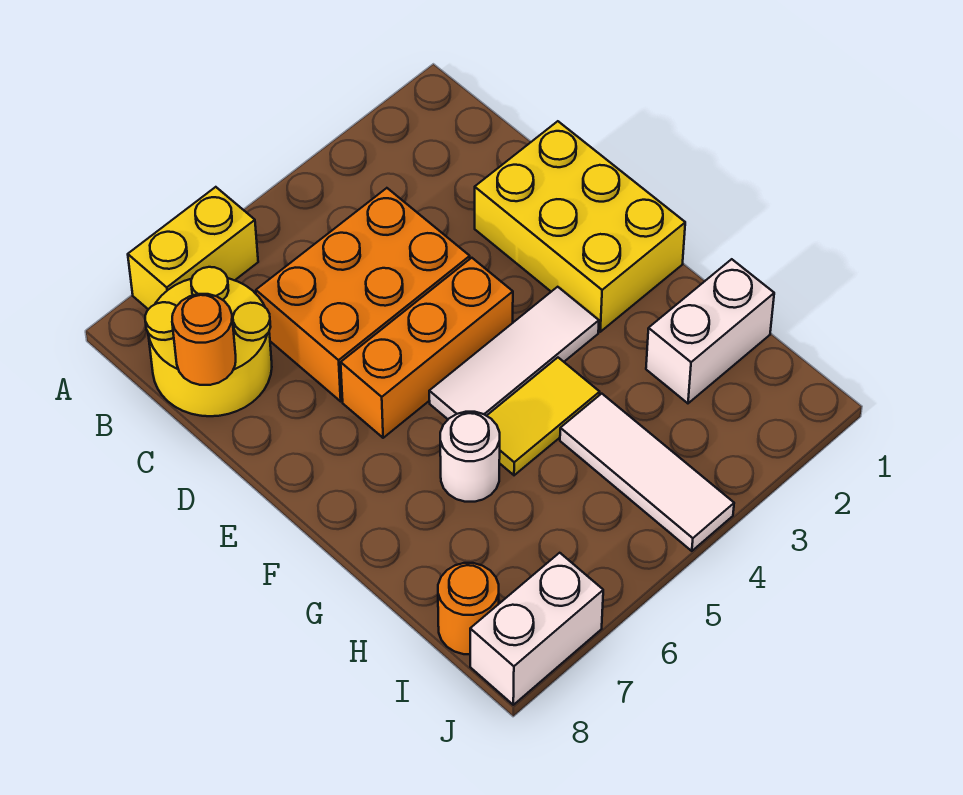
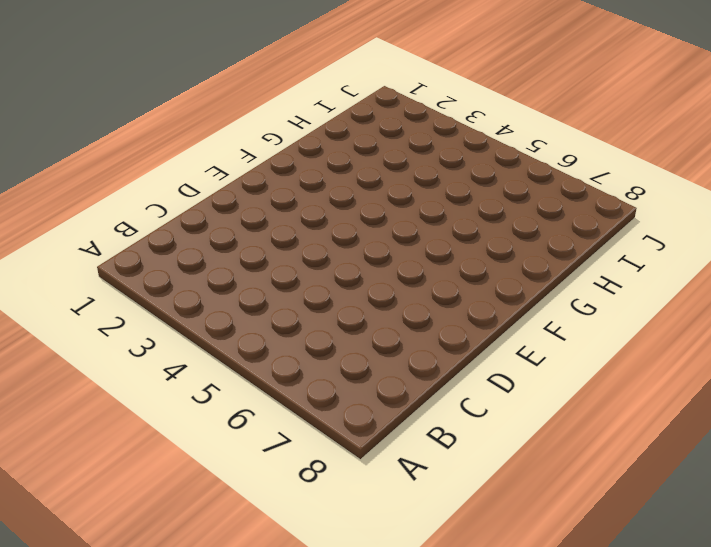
none -> yellow 1x2 brick [128,187,258,309]
none -> yellow 2x2 round brick [145,267,272,416]
none -> orange 2x3 brick [256,188,470,401]

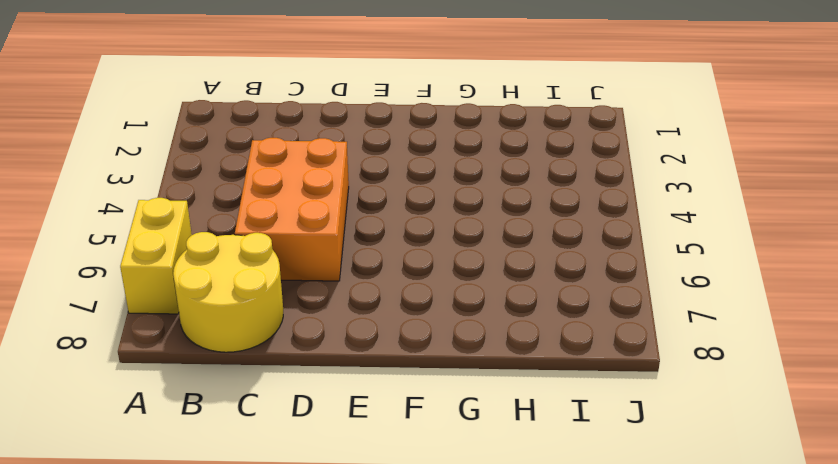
none -> yellow 2x3 brick [475,121,685,332]
none -> orange 1x3 brick [341,258,513,438]
none -> white 1x3 tile [429,287,599,419]

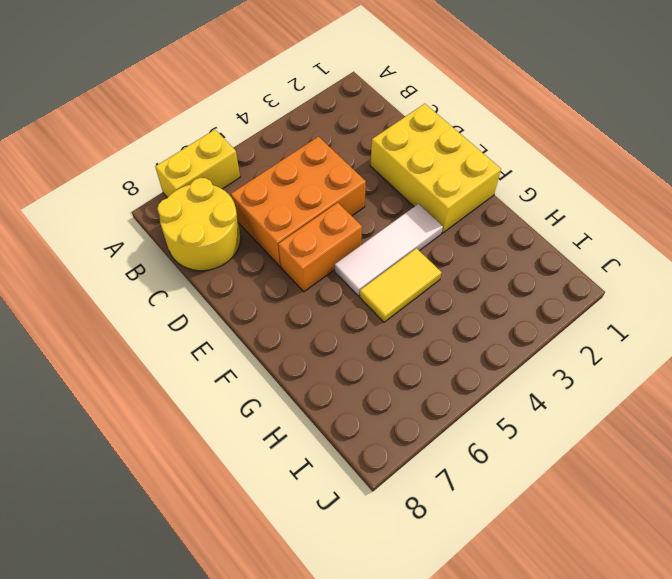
orange 1x2 brick [278,203,362,292] -> orange 1x3 brick [341,258,513,438]
none -> white 1x1 round brick [440,412,500,502]
none -> white 1x2 brick [646,259,774,403]
none -> white 1x3 tile [560,394,734,551]

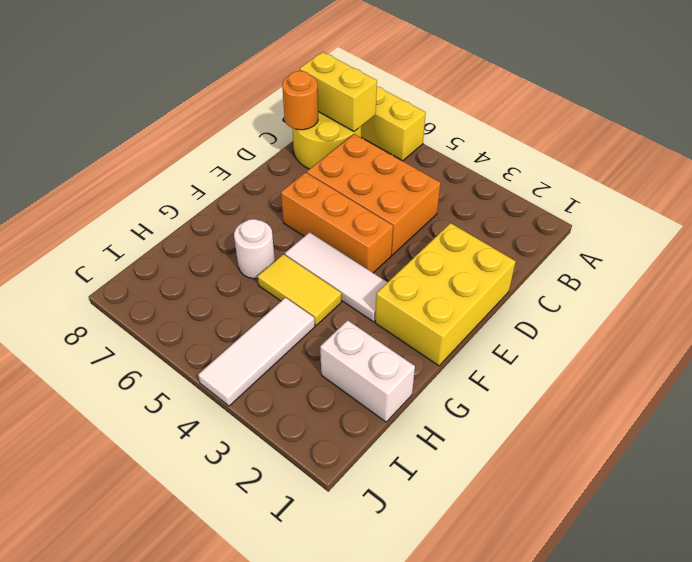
yellow 1x2 brick [300,52,377,131] -> none
none -> orange 1x1 round brick [438,563,499,654]
none -> white 1x2 brick [470,553,603,705]

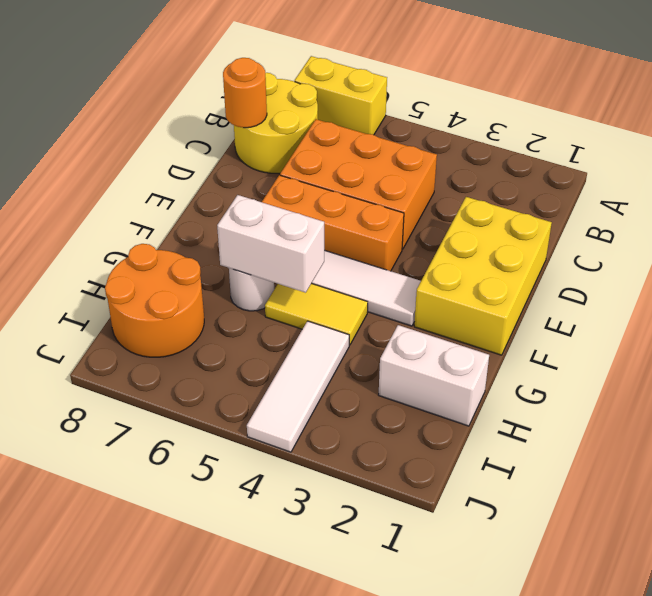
white 1x2 brick [217,195,324,293] -> white 1x2 brick moved to [470,553,603,705]
orange 2x2 round brick [105,244,204,357] -> orange 1x1 round brick [438,563,499,654]

